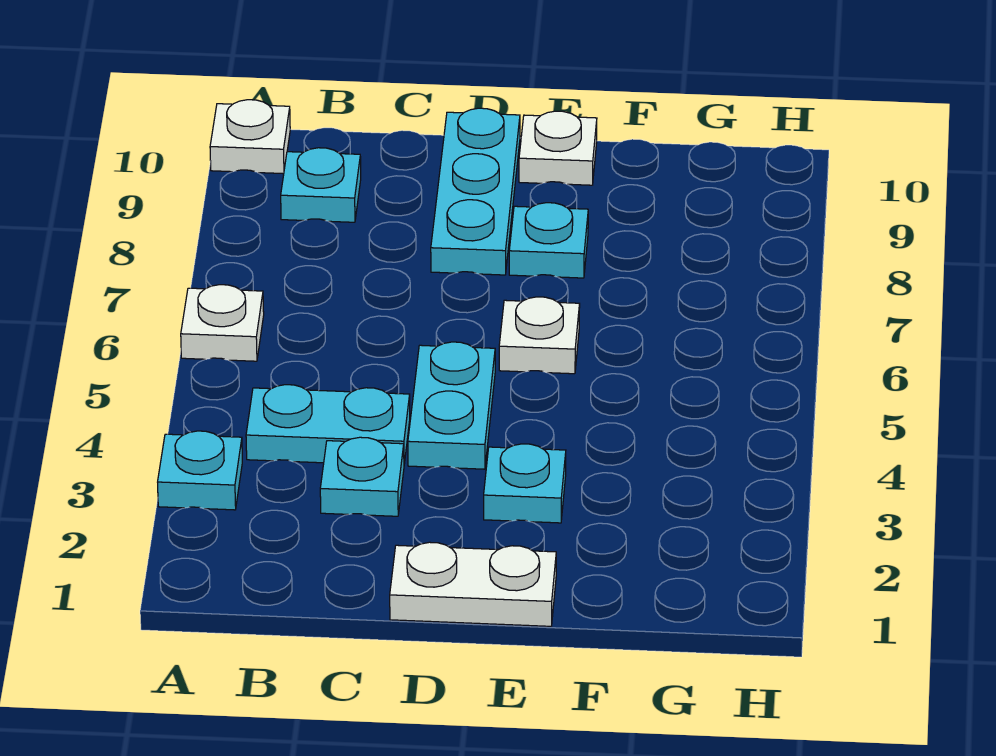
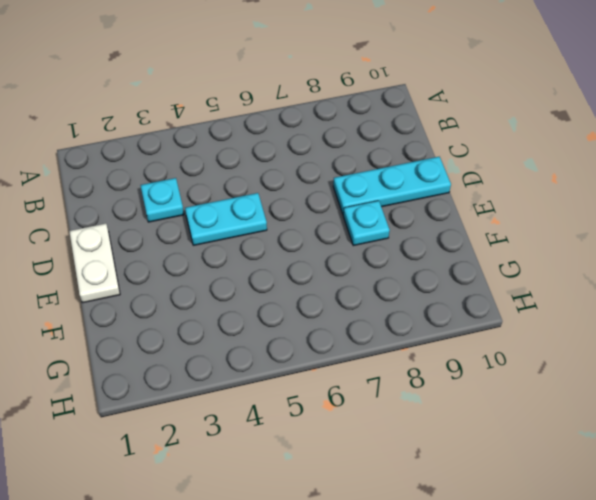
none -> cyan 1x1 plate [158,431,242,510]
none -> white 1x1 plate [181,285,264,361]
none -> white 1x1 plate [210,100,290,174]

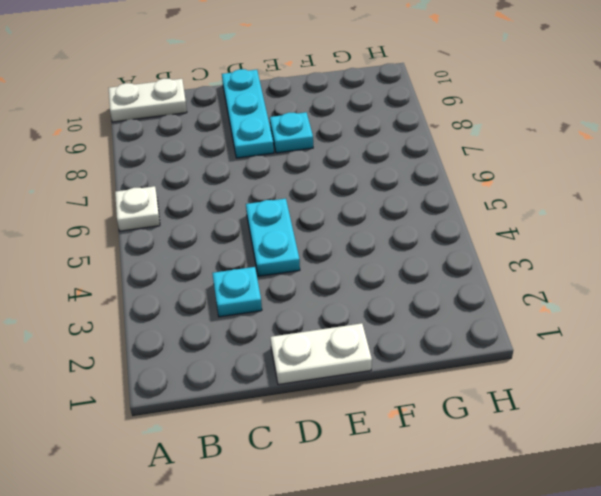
white 1x2 plate [109,78,187,122] -> white 1x1 plate [210,100,290,174]
none -> cyan 1x1 plate [158,431,242,510]
none -> cyan 1x2 plate [246,385,410,463]
none -> cyan 1x1 plate [281,148,361,222]

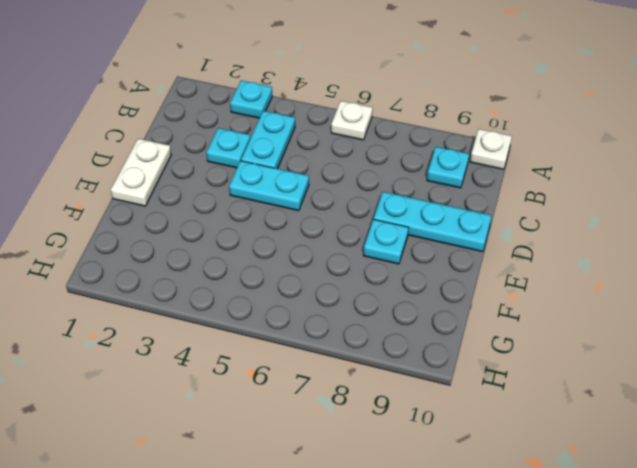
none -> cyan 1x1 plate [484,444,566,523]
none -> white 1x1 plate [499,297,580,374]
none -> white 1x1 plate [519,111,597,185]

